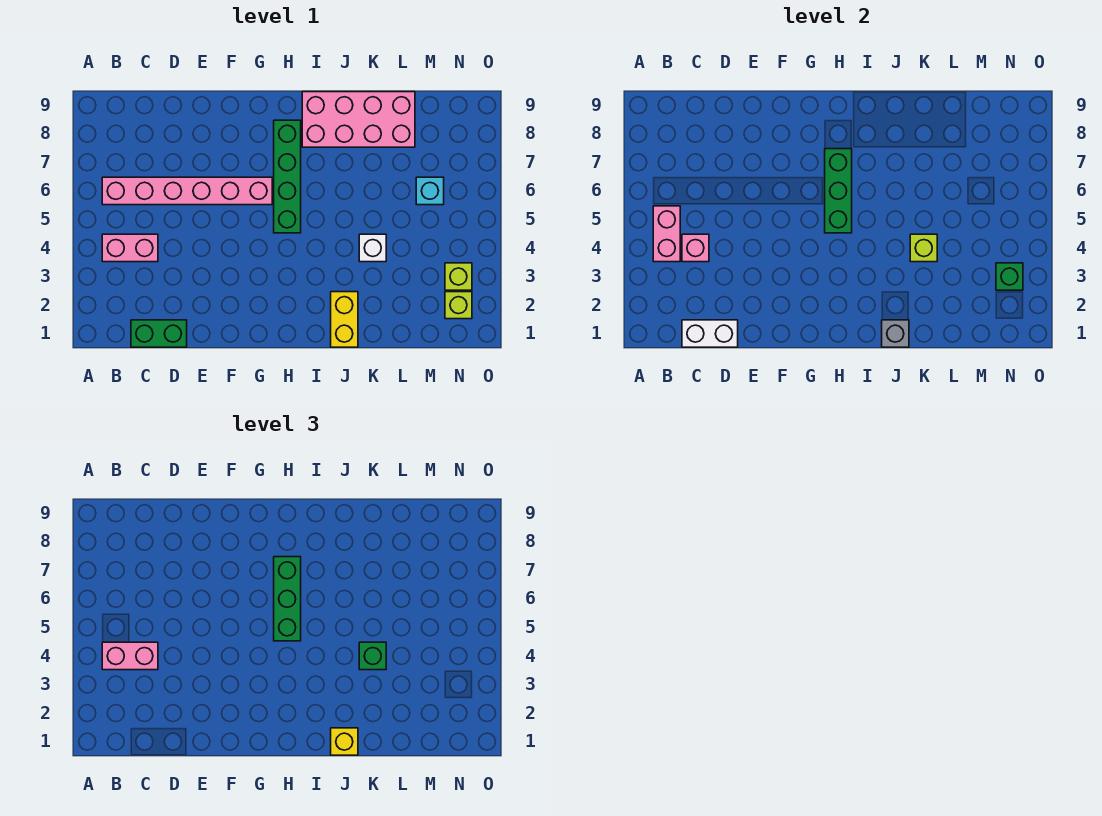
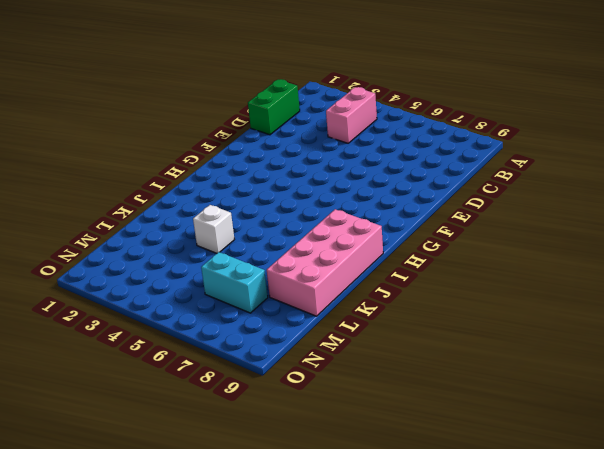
cyan 1x2 brick [201,252,268,313] -> cyan 1x1 brick [416,177,444,205]
none -> pink 1x6 brick [102,177,272,205]
none -> green 1x4 brick [274,120,301,233]
none -> yellow 1x2 brick [331,292,358,347]

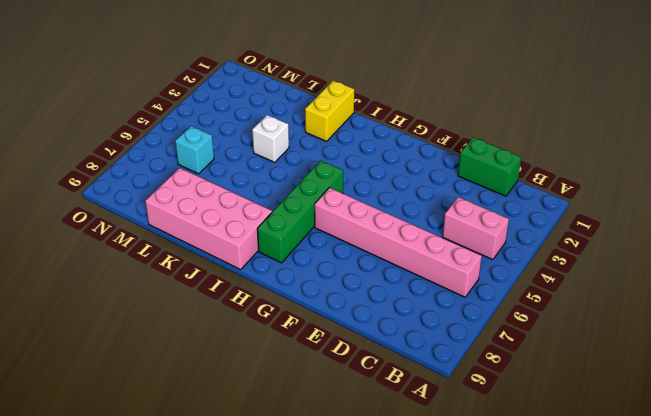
none -> lime 1x1 brick [445,292,472,319]
none -> lime 1x1 brick [445,263,472,290]
none -> pink 1x2 brick [653,206,680,262]

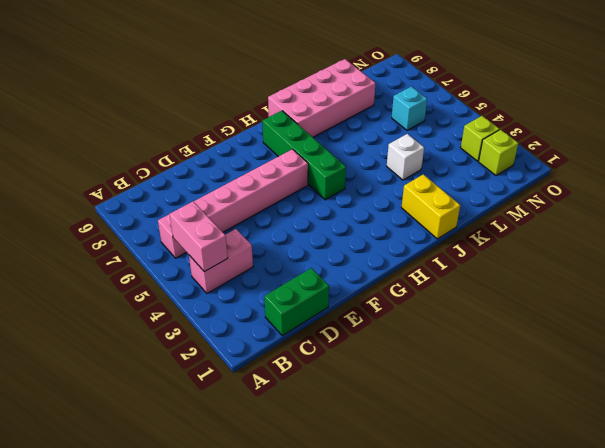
none -> white 1x2 brick [682,320,738,347]
none -> pink 1x1 brick [682,234,709,262]
none -> green 1x3 brick [825,149,852,233]

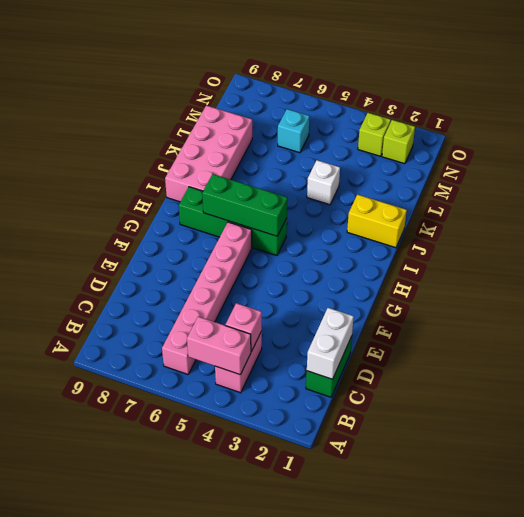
none -> grey 1x1 brick [882,320,909,347]
none -> lime 1x1 brick [910,234,937,262]
none -> green 1x1 brick [996,263,1023,290]

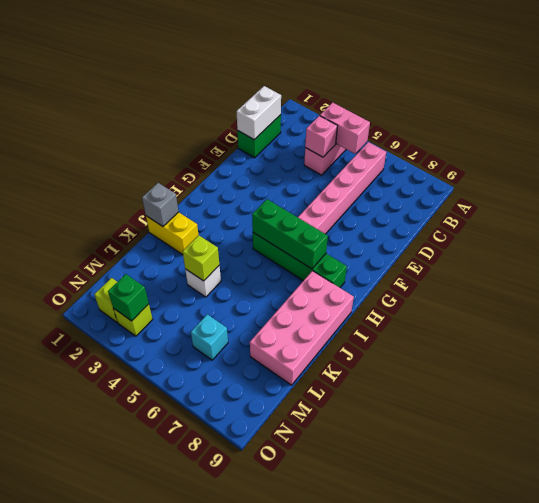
none -> pink 1x2 brick [102,642,158,670]
none -> green 1x3 brick [274,557,301,641]
none -> yellow 1x1 brick [331,728,358,755]

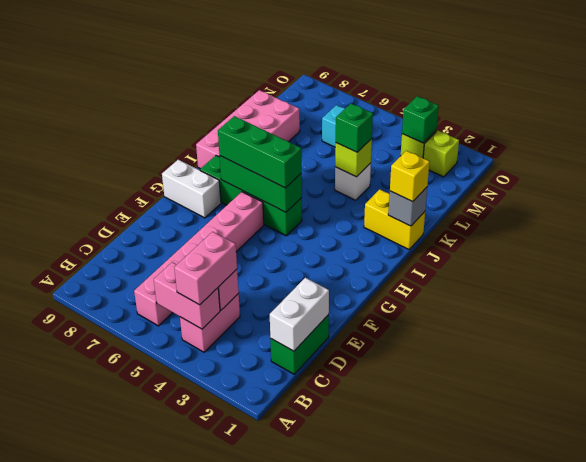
white 1x2 brick [162,160,221,218] -> none

